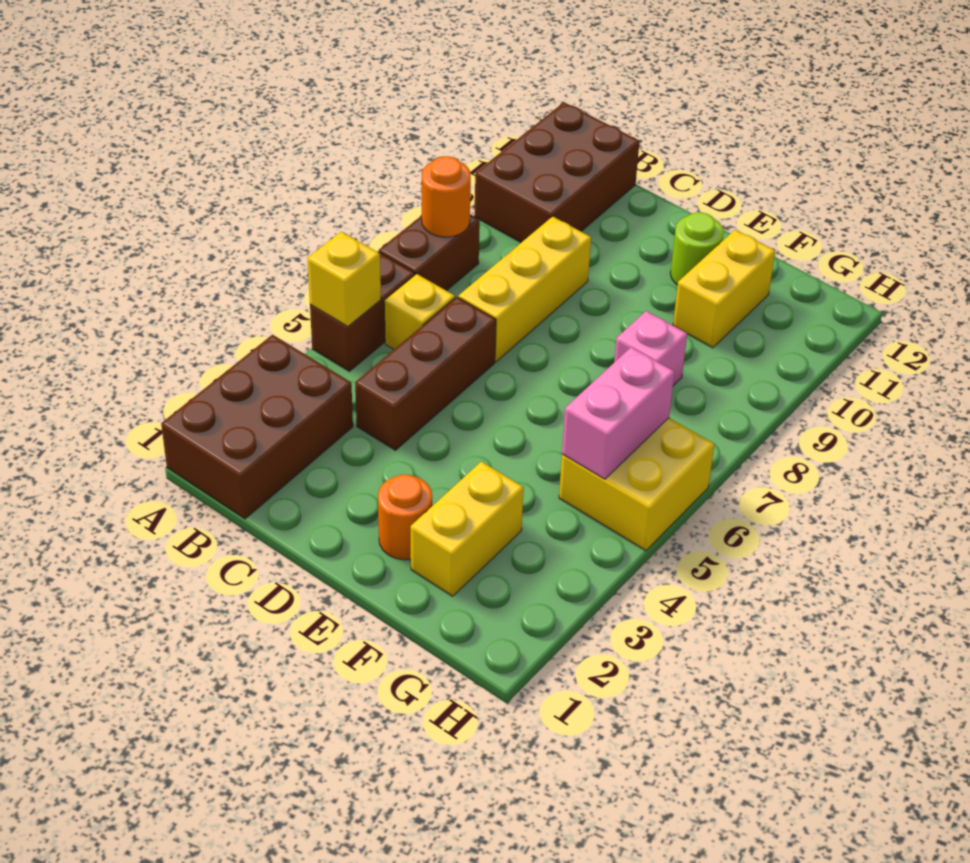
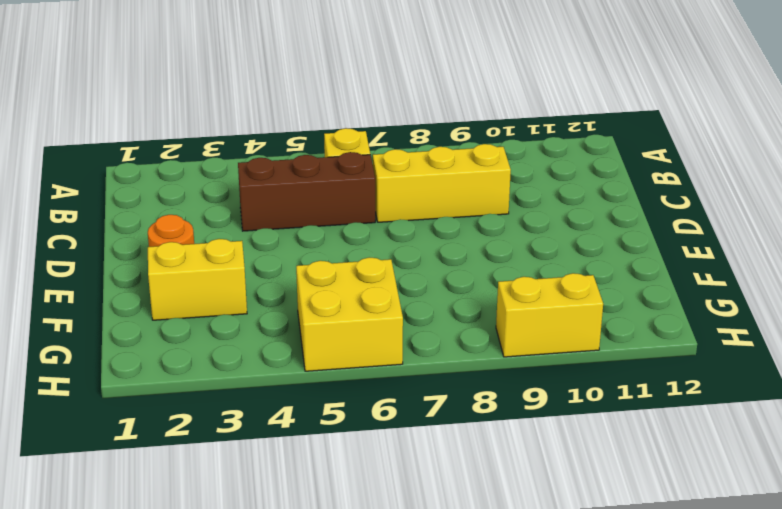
yellow 1x2 brick [496,273,603,357] -> yellow 1x2 brick moved to [673,230,775,348]
none -> brown 2x3 brick [161,335,353,519]
none -> brown 1x2 brick [310,251,415,371]
none -> brown 1x2 brick [379,214,480,291]

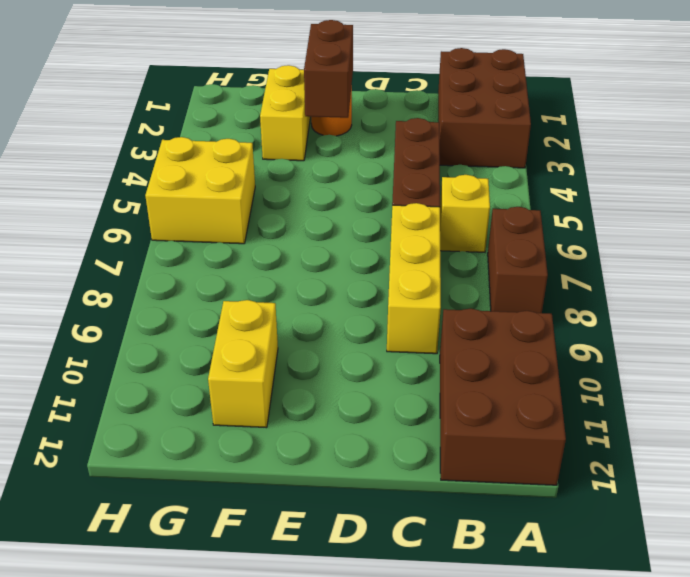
brown 1x2 brick [304,20,353,118] -> brown 1x2 brick moved to [310,251,415,371]
none -> lime 1x1 round brick [670,212,724,285]
none -> pink 1x1 brick [614,311,687,386]
none -> yellow 1x1 brick [307,232,381,327]

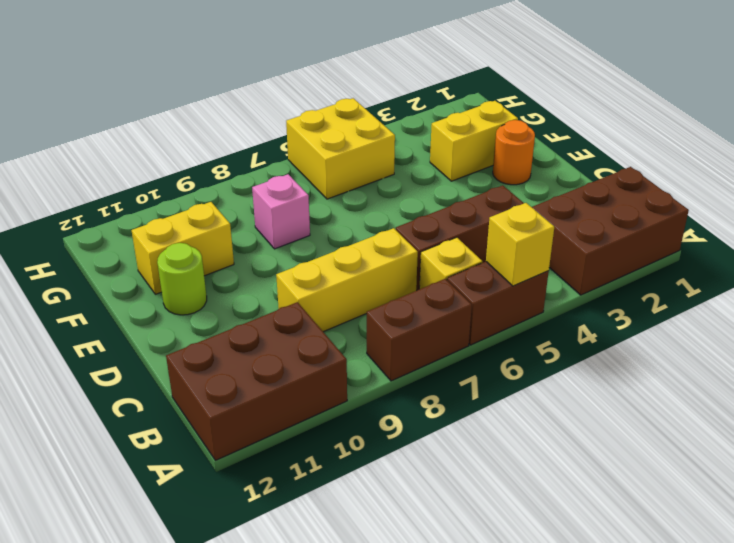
none -> orange 1x1 round brick [422,156,471,237]
none -> pink 1x2 brick [562,347,674,479]

